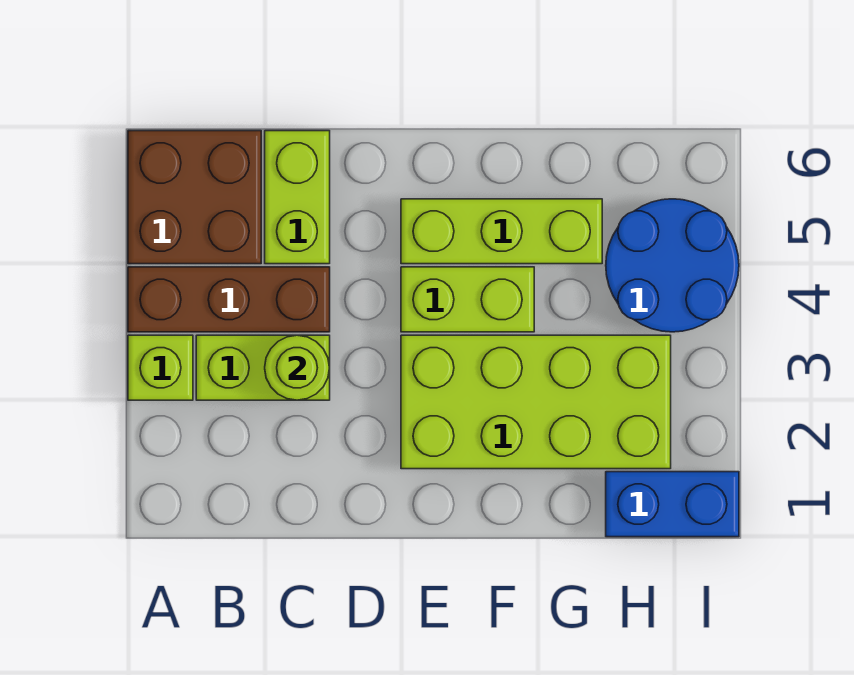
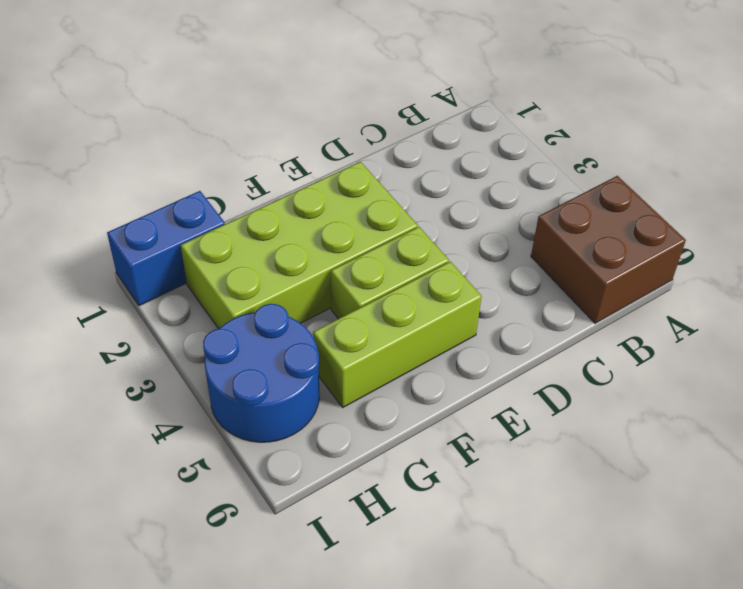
none -> lime 1x1 brick [128,335,193,400]
none -> brown 1x3 brick [128,267,330,332]

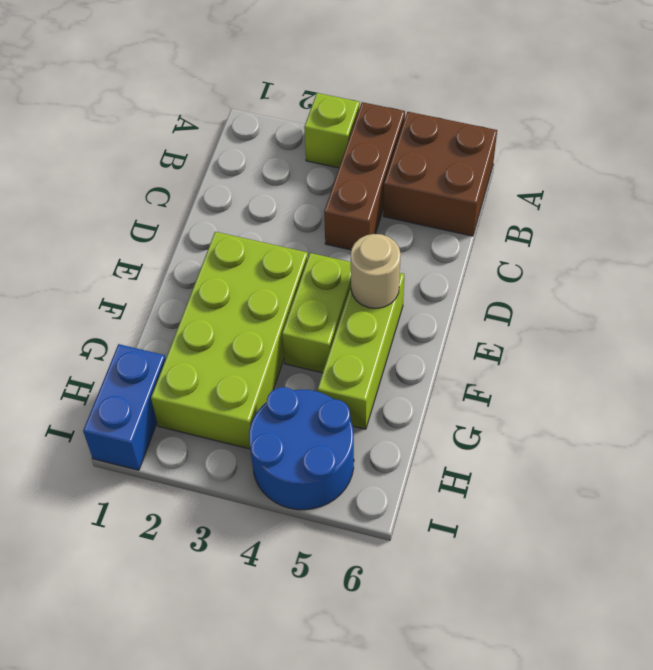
tan 1x1 round brick [351,234,401,308] -> none
none -> lime 1x2 brick [196,335,330,400]
none -> lime 1x2 brick [265,131,330,264]

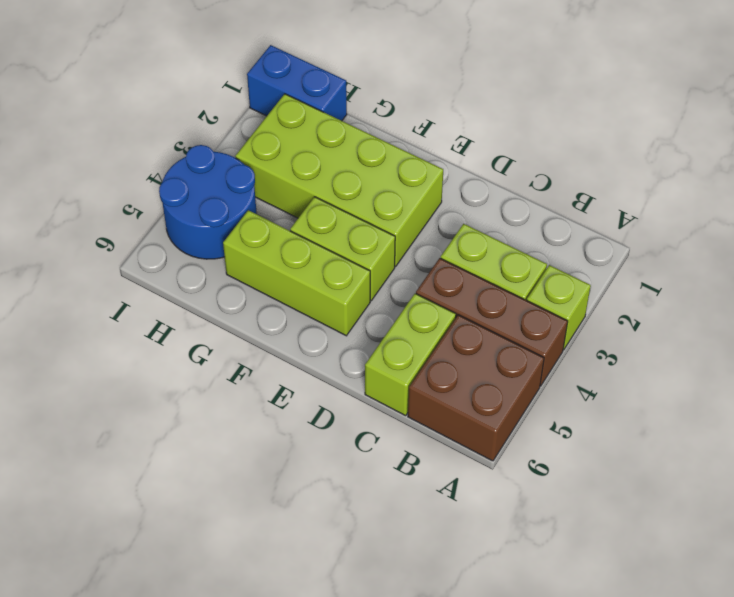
none -> lime 1x1 round brick [265,335,330,400]

